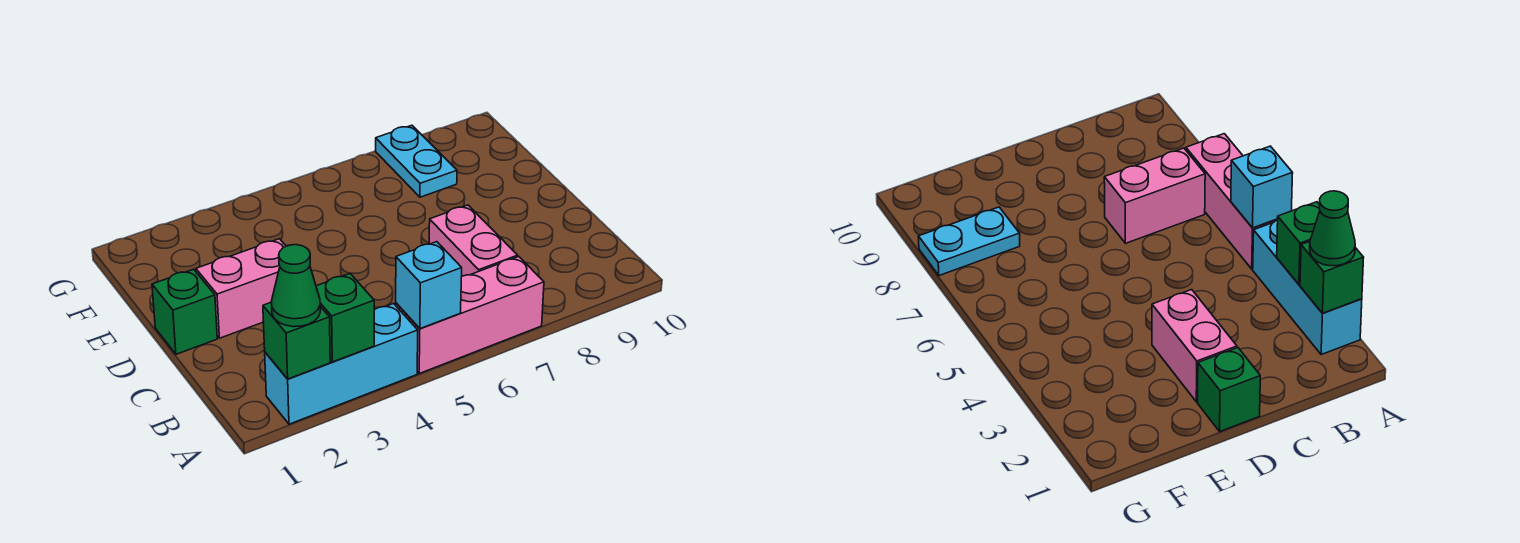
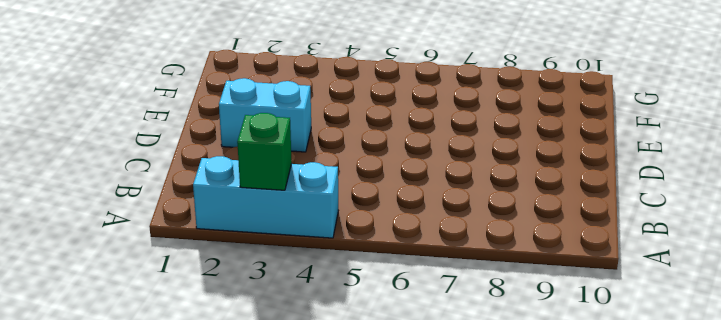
cyan 1x2 brick [219,78,311,152] -> pink 1x2 brick [196,239,286,338]
none -> pink 1x3 brick [396,257,544,373]
none -> pink 1x2 brick [429,205,518,276]

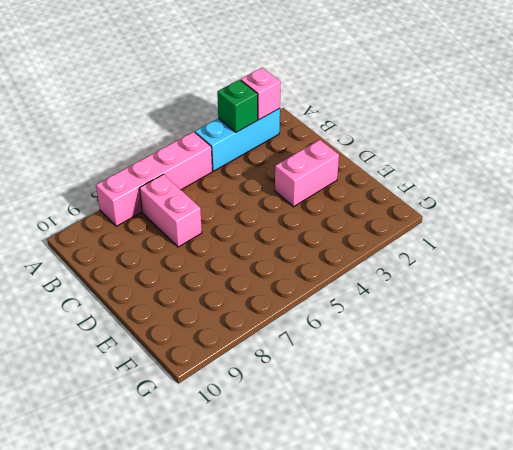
pink 1x1 brick [241,68,281,120] -> green 1x1 brick [263,302,330,379]
pink 1x4 brick [96,132,212,226] -> pink 1x3 brick [396,257,544,373]
none -> green 1x1 brick [152,269,217,354]
none -> cyan 1x2 plate [376,125,457,197]

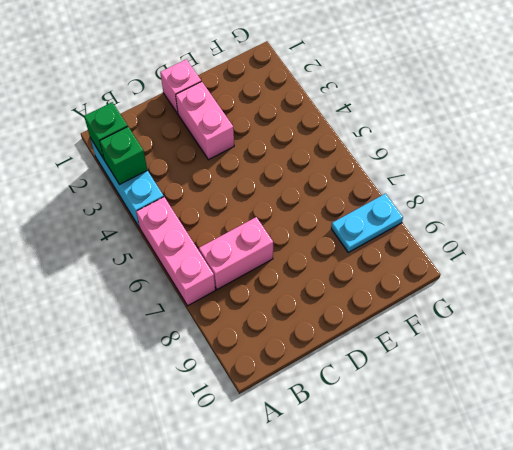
pink 1x1 brick [160,59,201,114] -> green 1x1 brick [152,269,217,354]
none -> cyan 1x1 brick [396,242,462,329]
none -> green 1x1 cone [271,245,320,327]

